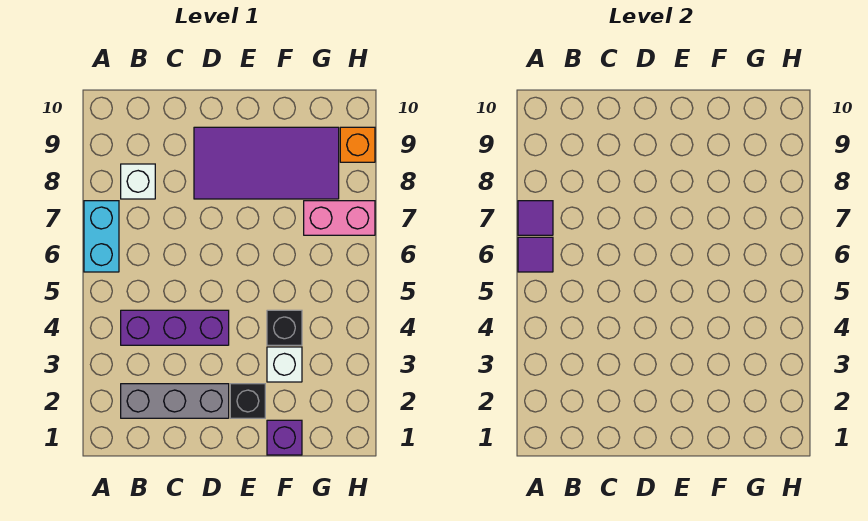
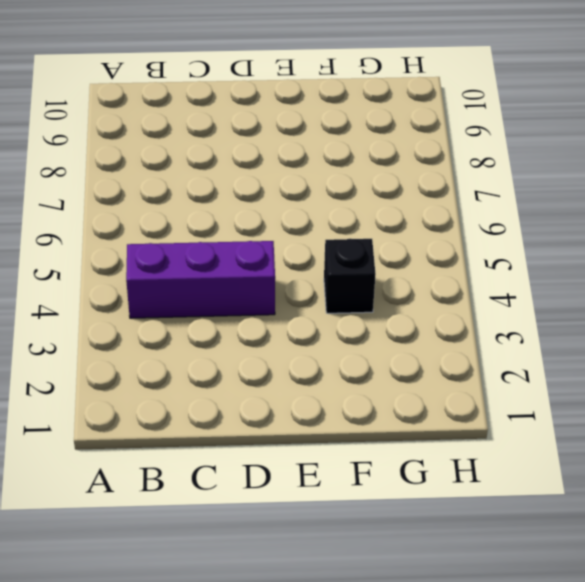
none -> cyan 1x2 brick [84,201,119,272]
none -> grey 1x3 brick [121,384,229,418]
none -> white 1x1 brick [121,164,155,199]

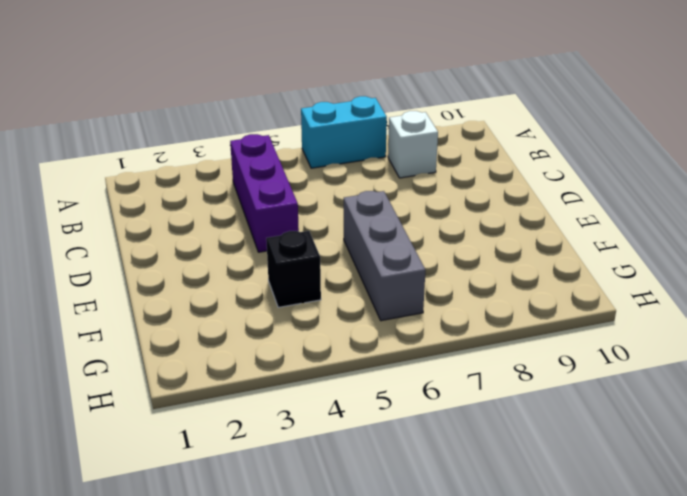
grey 1x3 brick [344,191,425,321] -> grey 1x3 brick moved to [121,384,229,418]
none -> purple 2x4 tile [194,127,339,199]
none -> black 1x1 brick [230,384,265,418]
none -> purple 1x1 brick [267,420,302,455]

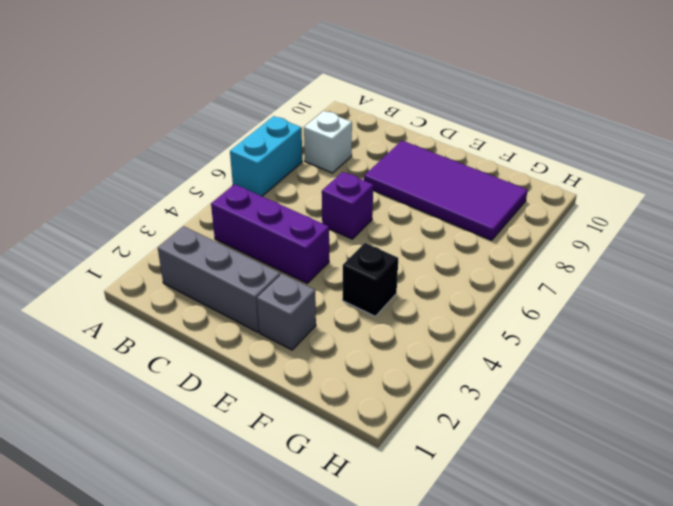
purple 1x1 brick [322,172,373,239] -> purple 1x1 brick moved to [267,420,302,455]
grey 1x1 brick [257,274,316,350] -> black 1x1 brick [230,384,265,418]
none -> white 1x1 brick [267,347,302,382]
none -> pink 1x2 brick [304,201,375,235]
none -> orange 1x1 brick [340,127,375,162]

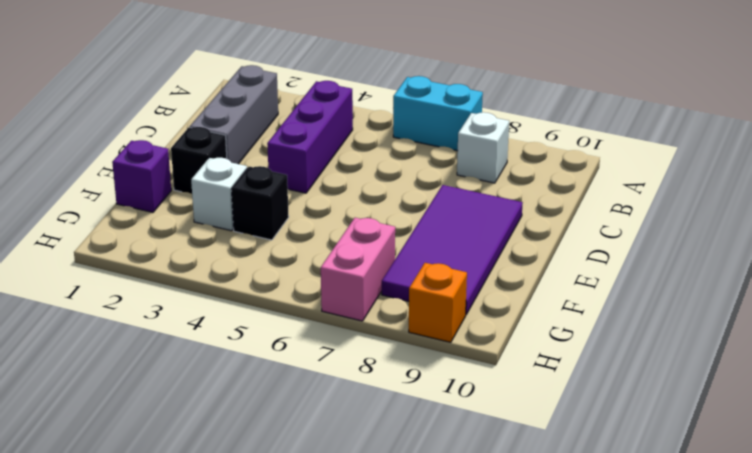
none -> purple 1x1 tile [518,237,553,272]
none -> purple 1x1 tile [518,201,553,235]

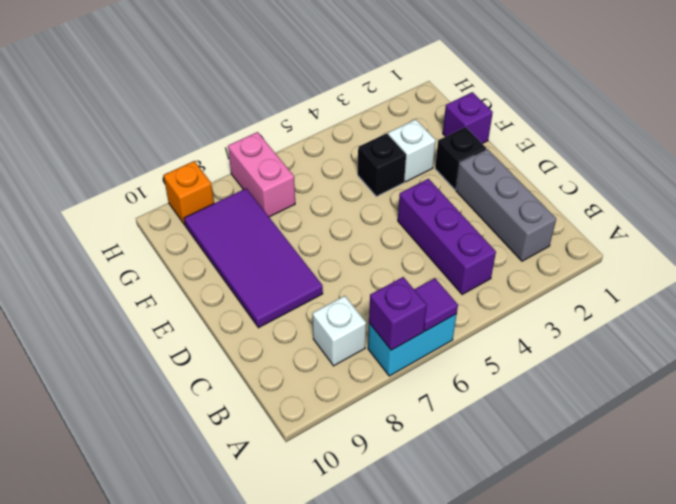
purple 1x1 brick [369,277,427,350] -> purple 1x1 tile [518,201,553,235]

